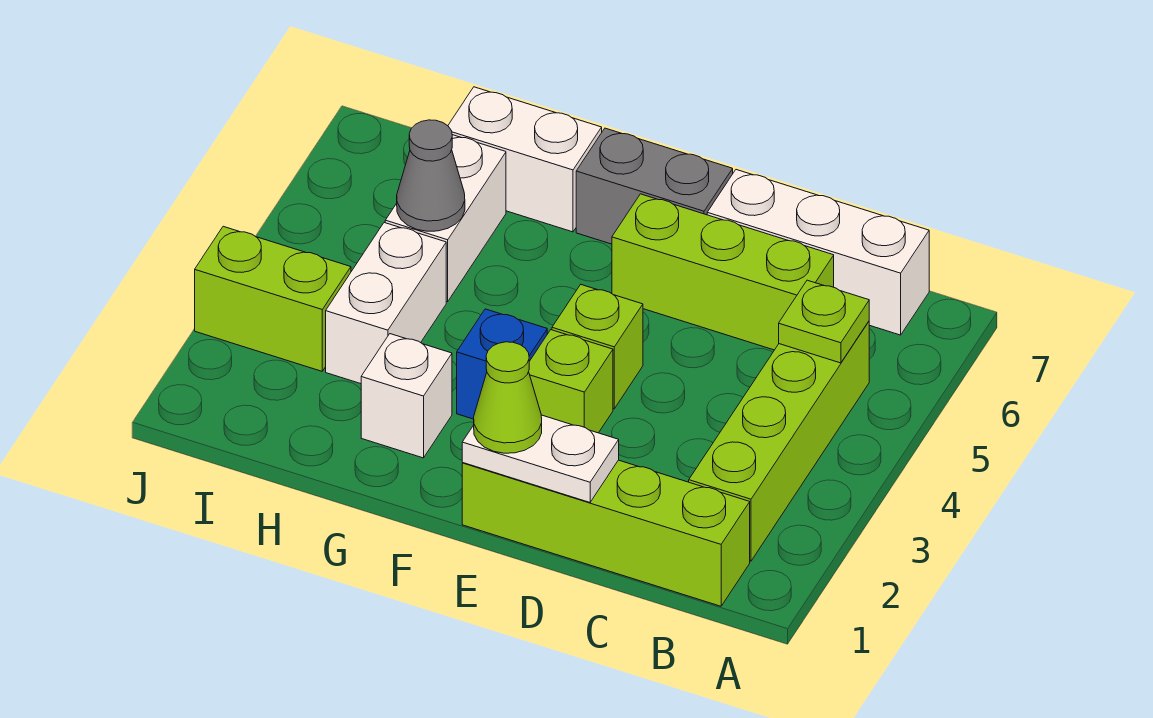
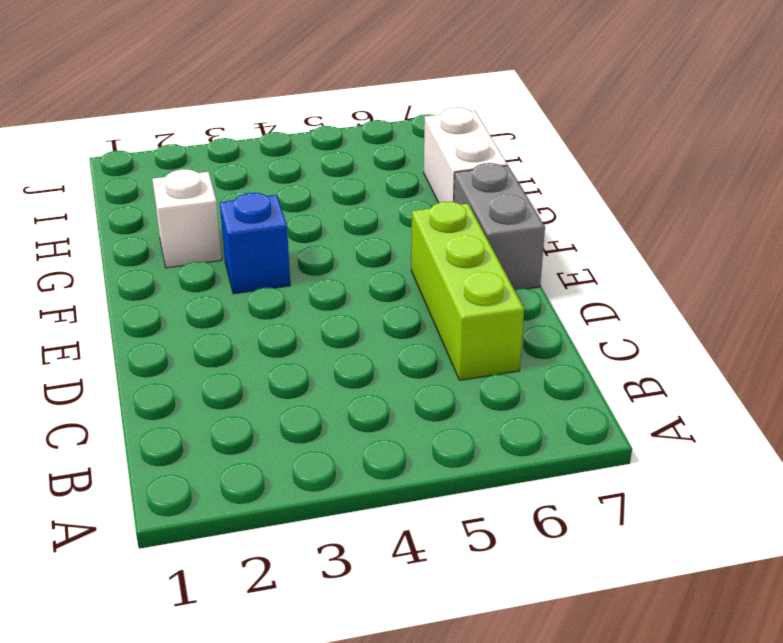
none -> lime 1x4 brick [462,460,750,606]
none -> lime 1x4 brick [689,322,869,561]
none -> white 1x3 brick [707,170,929,335]

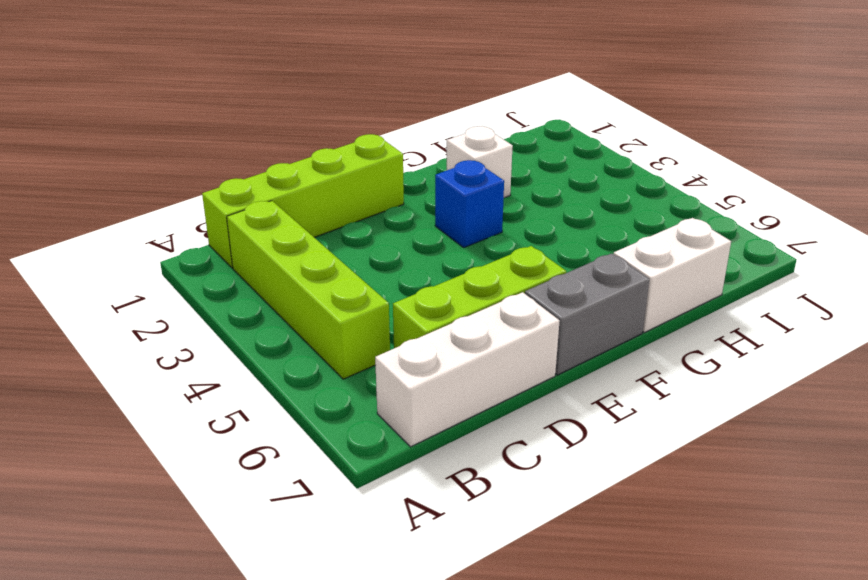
none -> lime 1x1 brick [529,330,613,433]
none -> lime 1x1 brick [552,285,643,409]
none -> white 1x2 brick [326,223,446,384]

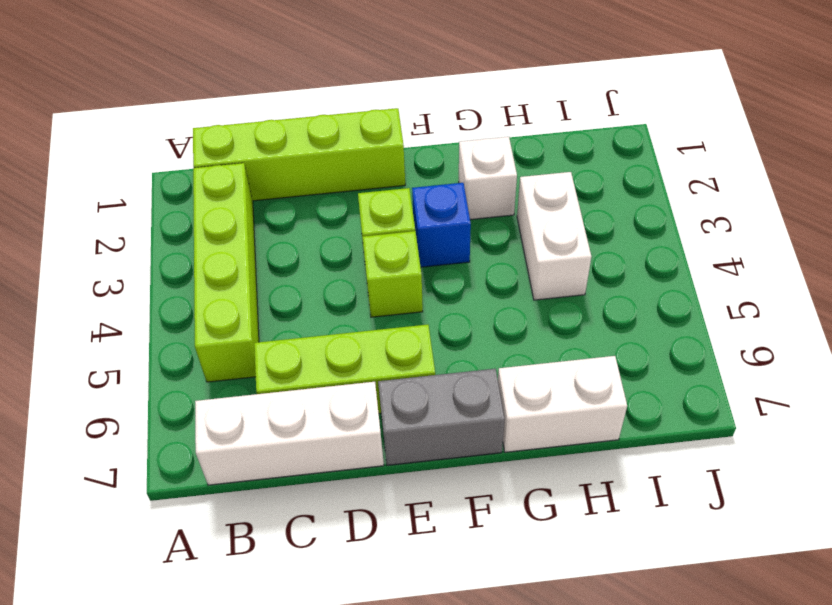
none -> white 1x2 brick [385,135,506,302]
none -> lime 1x2 brick [195,226,351,371]
none -> lime 1x1 plate [779,280,869,363]

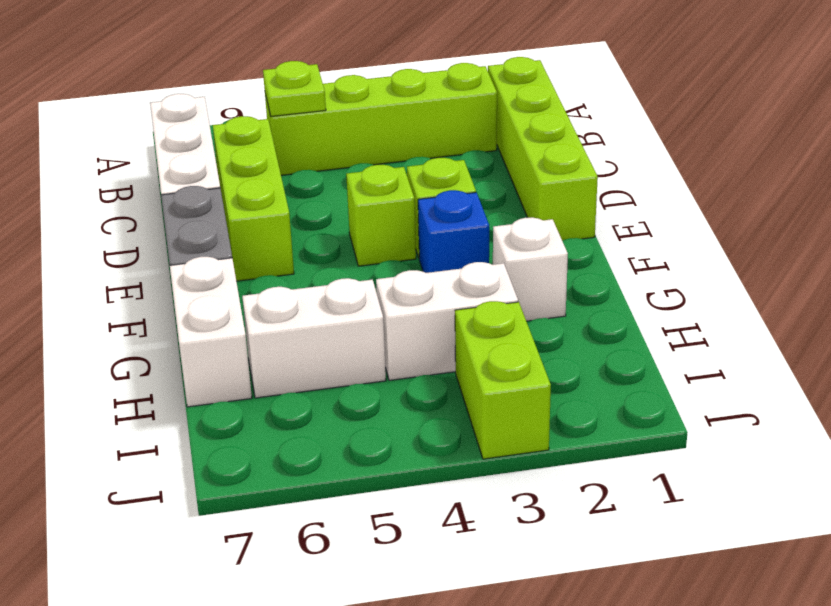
none -> white 1x2 plate [462,415,619,502]
none -> grey 1x1 cone [397,120,465,231]
none -> lime 1x1 cone [474,342,542,453]

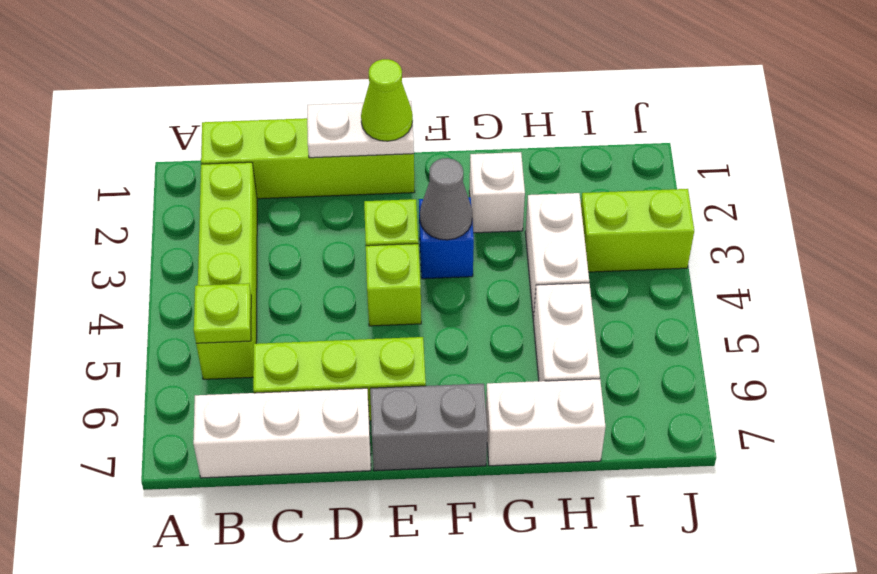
grey 1x1 cone [420,158,472,240] -> grey 1x1 cone moved to [397,120,465,231]

